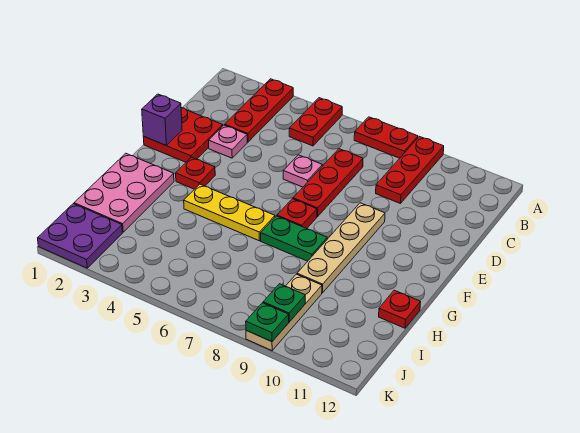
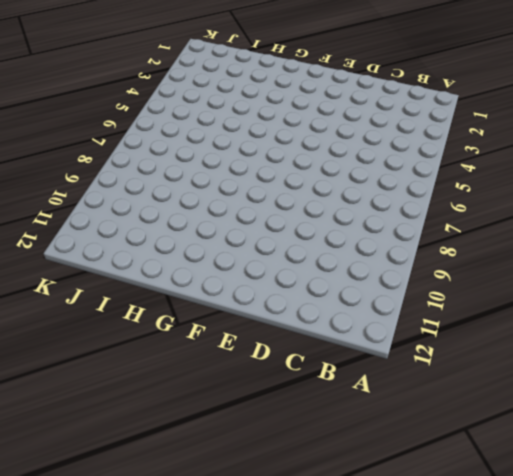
none -> red 1x3 plate [225,79,293,142]
none -> red 1x2 plate [289,98,342,146]
none -> red 1x2 plate [354,117,418,158]

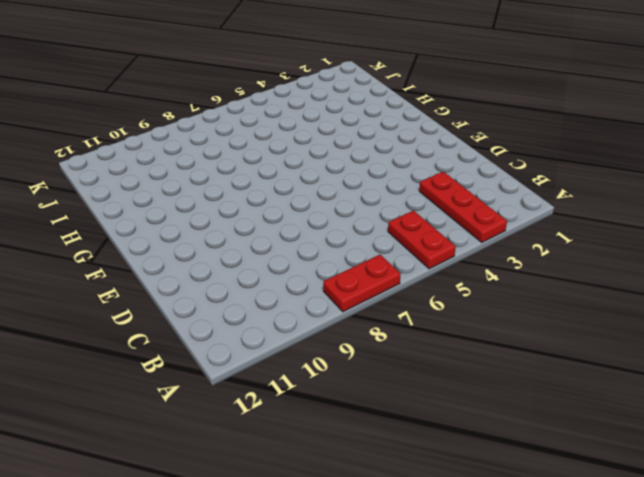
none -> red 1x3 plate [376,137,444,204]
none -> red 1x3 plate [293,149,363,217]
none -> red 2x2 plate [143,108,223,162]

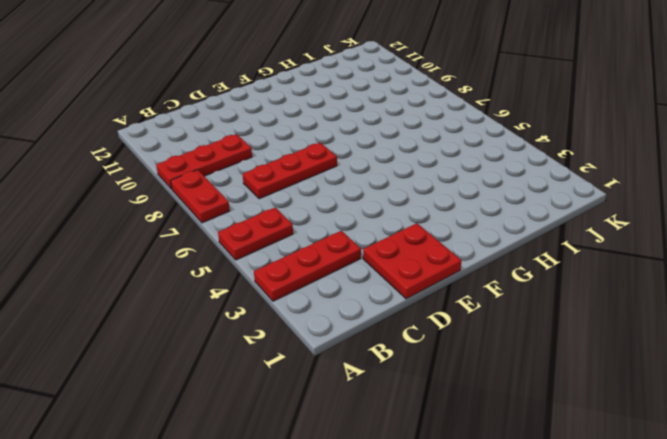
none -> pink 1x1 plate [209,125,247,158]
none -> pink 1x1 plate [283,155,322,187]
none -> tan 1x4 plate [297,203,385,293]

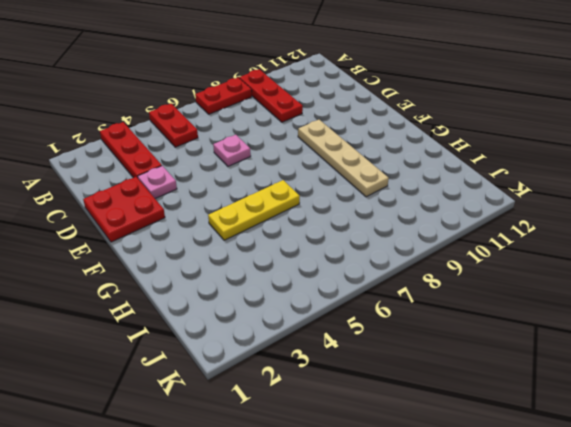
none -> red 1x3 plate [293,149,363,217]
none -> red 1x1 plate [176,157,215,189]
none -> red 1x1 plate [277,199,317,229]

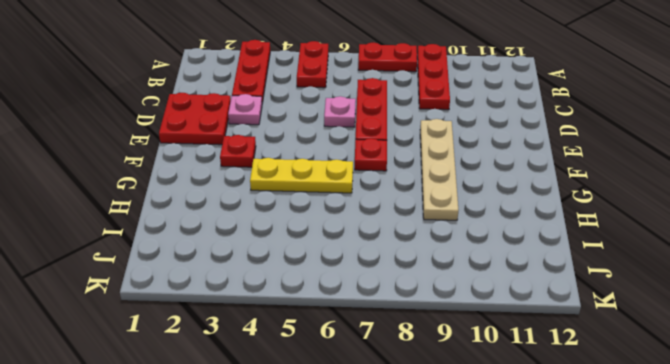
none -> pink 2x3 plate [74,153,174,232]
none -> green 1x2 plate [261,216,327,261]
none -> red 1x1 plate [379,290,421,328]

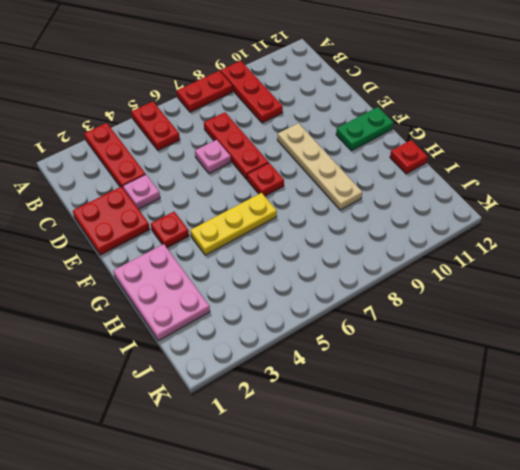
green 1x2 plate [336,107,393,151] -> green 1x2 plate moved to [261,216,327,261]
none -> tan 1x3 plate [246,274,322,351]
none -> purple 2x2 plate [38,204,122,268]
none -> purple 1x1 brick [142,94,182,146]

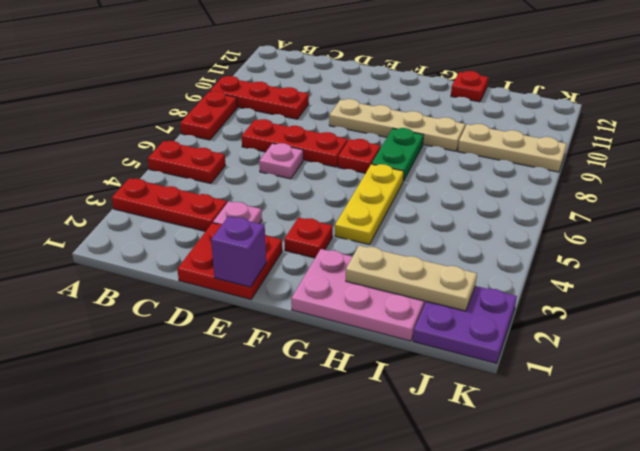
tan 1x3 plate [346,245,477,311] -> none
none -> green 1x1 plate [263,284,305,322]
none -> green 1x1 plate [246,303,289,342]

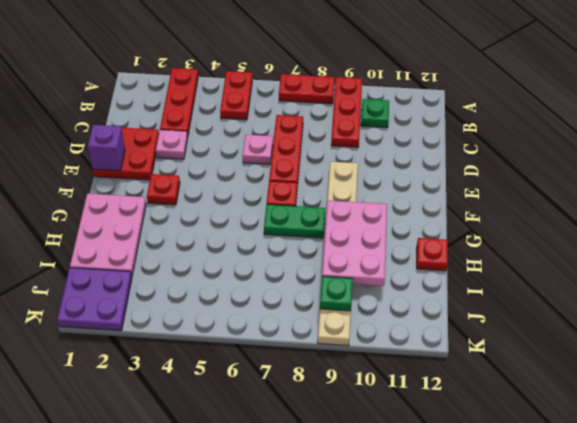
green 1x1 plate [361,99,389,128] -> green 1x1 plate moved to [246,303,289,342]
pink 2x3 plate [322,200,387,286] -> none
none -> yellow 1x3 plate [184,184,275,241]

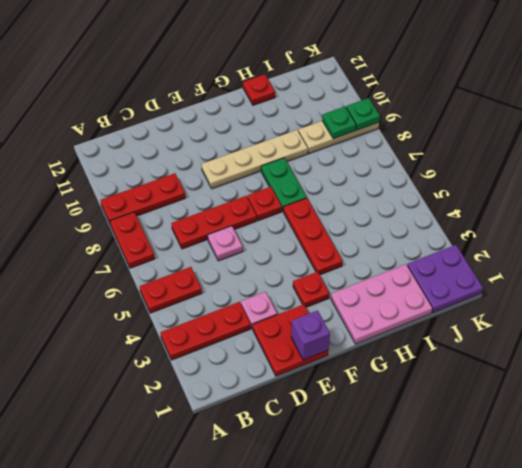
red 1x3 plate [283,198,343,275] -> yellow 1x3 plate [184,184,275,241]

